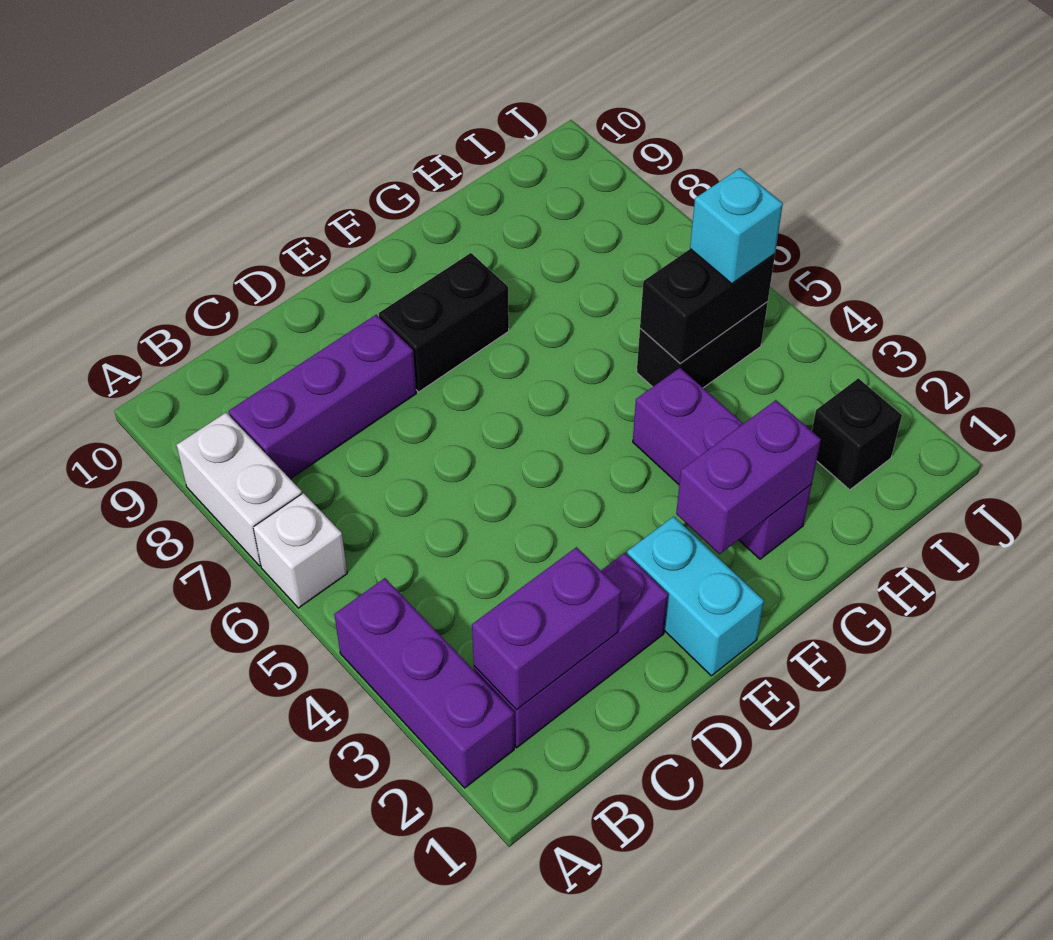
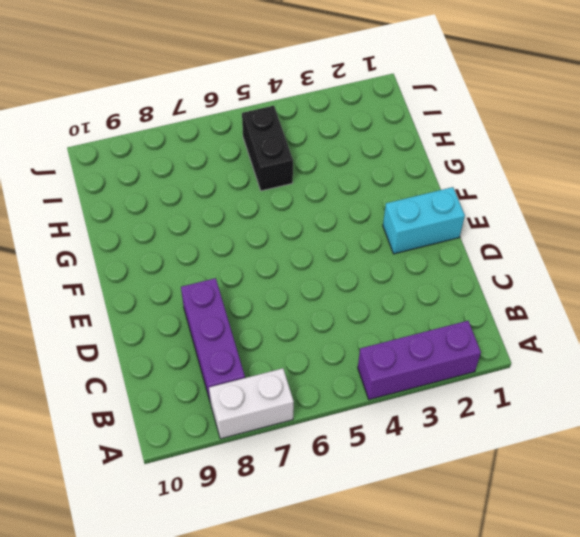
none -> white 1x1 brick [253,493,347,608]
none -> purple 1x3 brick [474,553,668,748]
none -> black 1x2 brick [379,253,509,392]

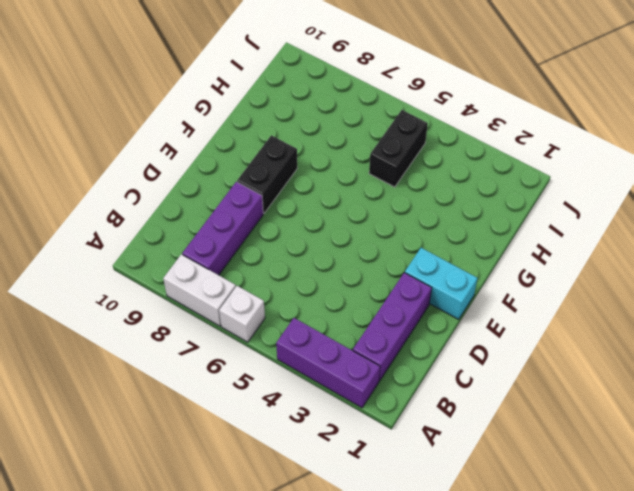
none -> purple 1x3 brick [633,368,812,559]
none -> black 1x1 brick [812,378,902,490]
none -> purple 1x2 brick [472,547,621,710]

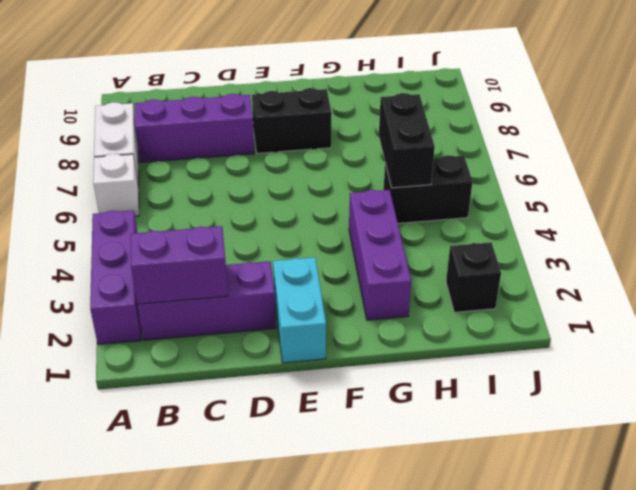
black 1x2 brick [379,93,435,188] -> black 1x2 brick turned to [640,249,775,363]
none -> purple 1x2 brick [676,400,821,554]
none -> cyan 1x1 brick [690,168,783,284]

